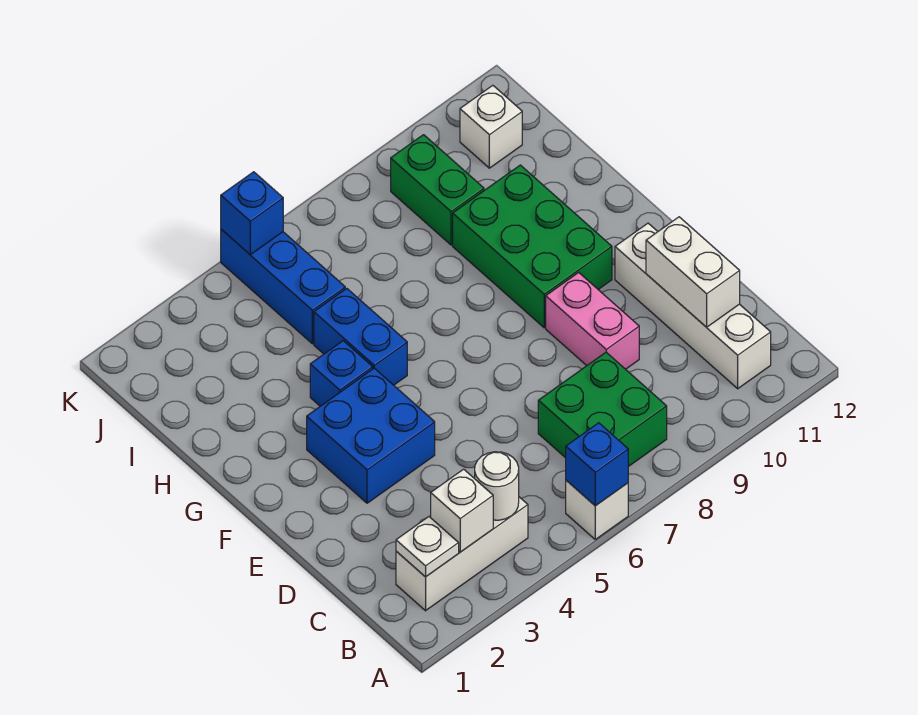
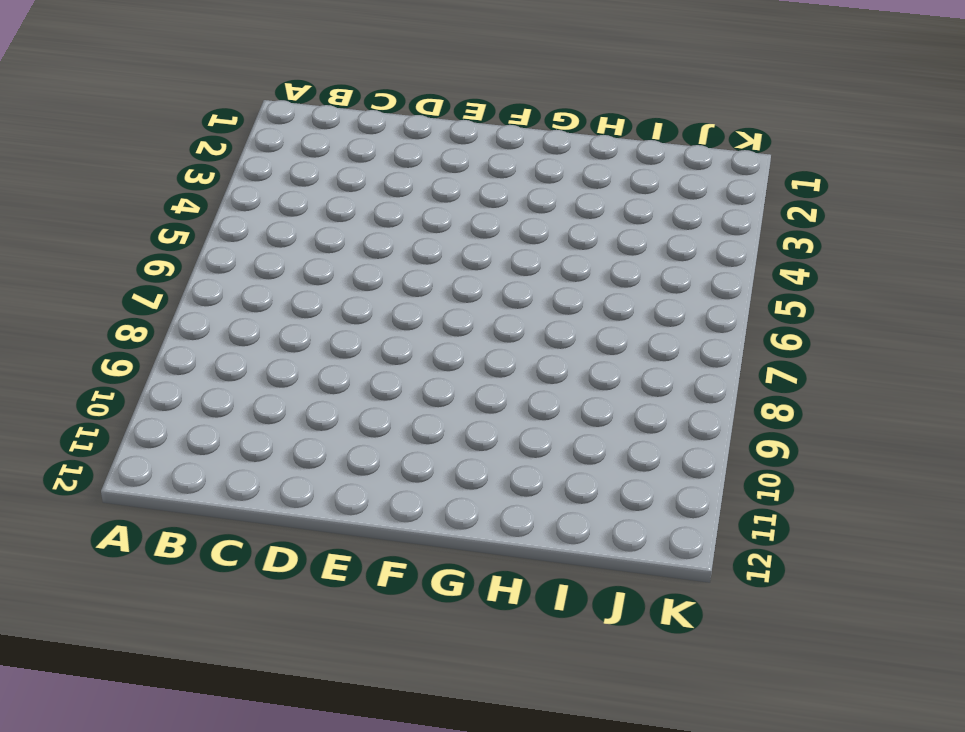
none -> white 1x1 brick [566,480,628,539]
none -> white 1x3 brick [396,497,528,611]
none -> green 2x2 brick [538,352,667,467]

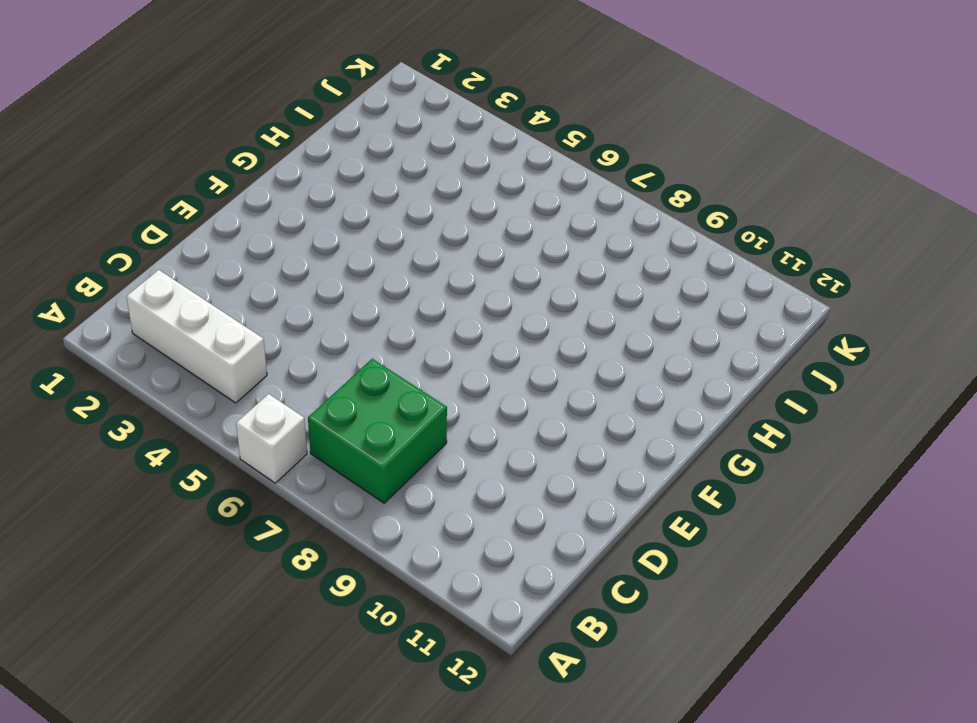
none -> white 1x4 brick [615,223,771,389]
none -> pink 1x2 brick [546,272,639,369]
none -> blue 2x2 brick [307,368,435,503]

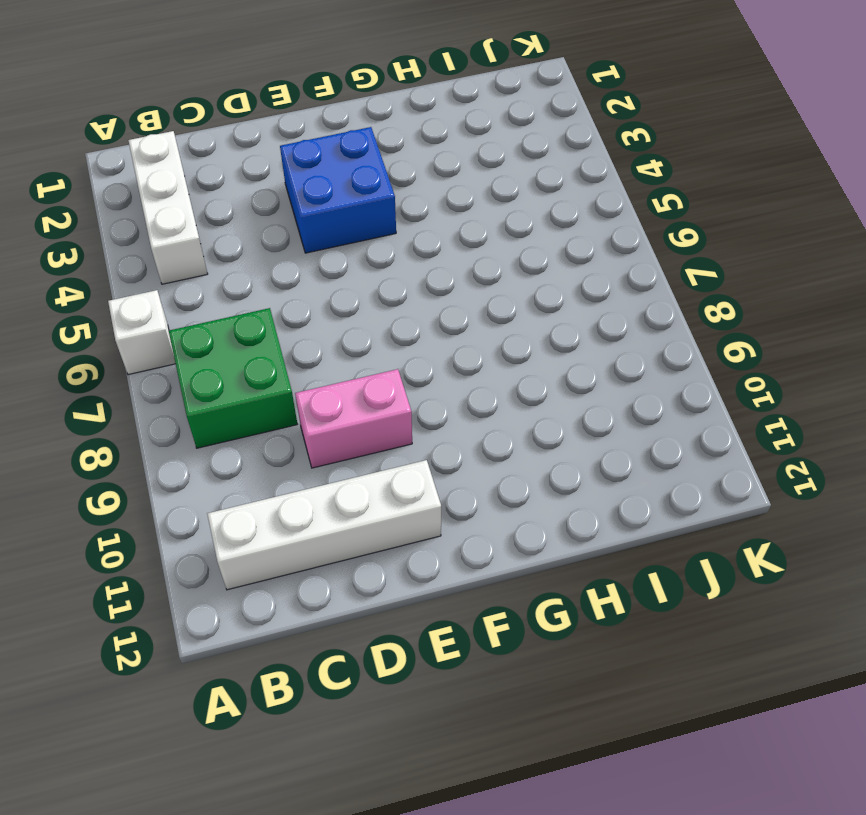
none -> green 2x3 brick [453,165,612,328]
none -> blue 1x1 brick [310,341,373,406]
none -> blue 1x2 brick [314,289,407,385]

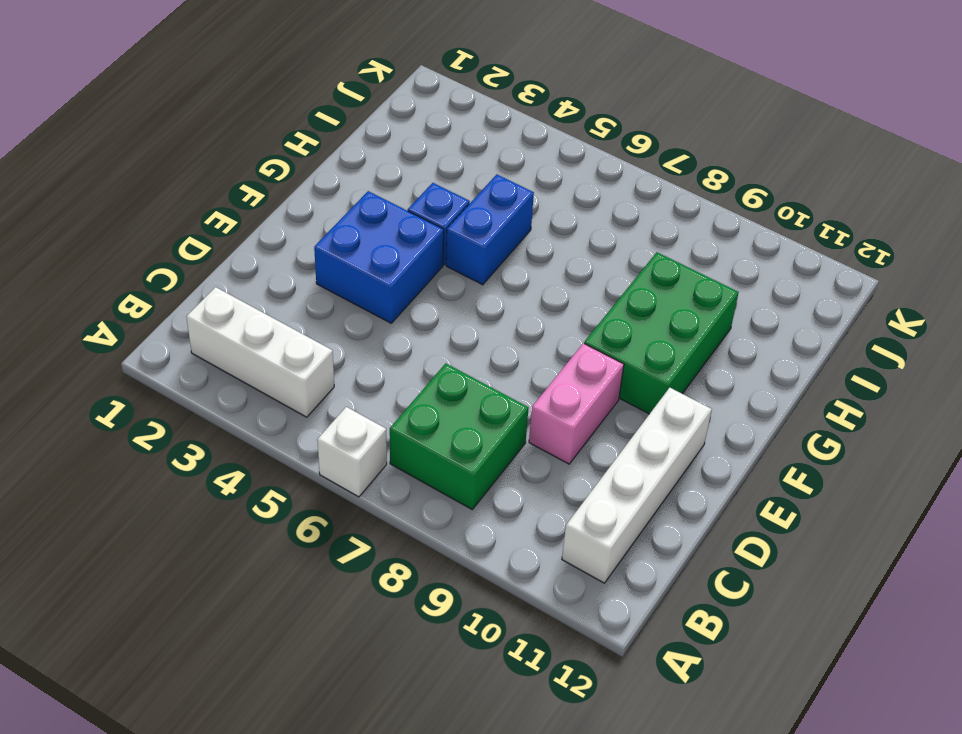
none -> blue 1x3 brick [221,229,345,344]
none -> green 1x2 brick [391,135,484,245]
none -> white 1x1 brick [460,85,522,168]

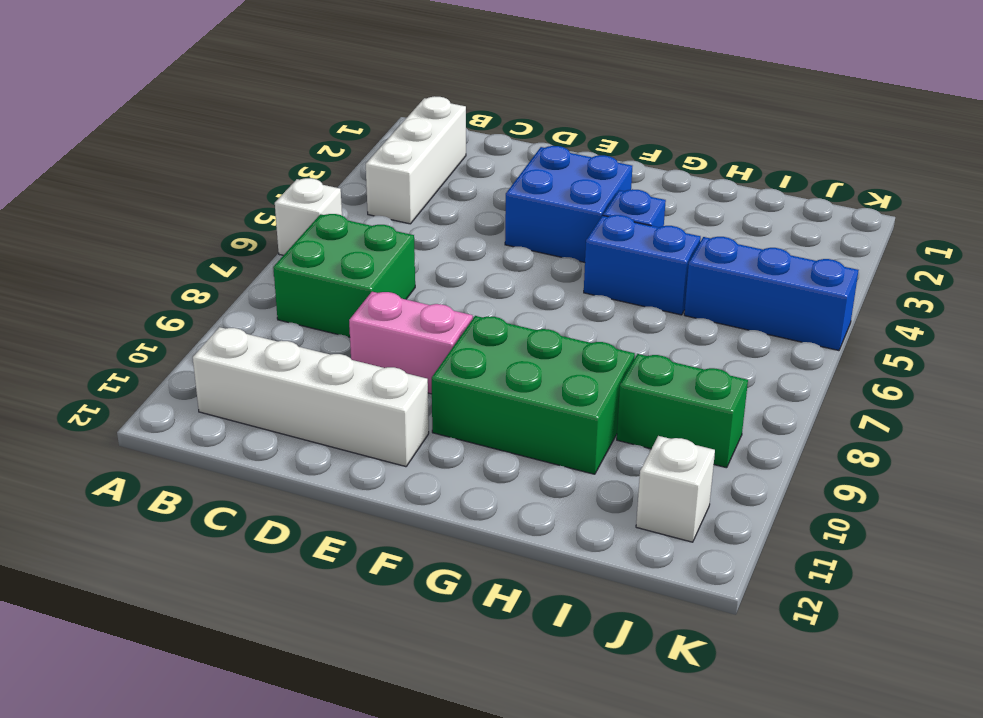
none -> blue 1x1 brick [566,423,628,506]
none -> white 1x1 plate [396,517,459,577]
none -> white 1x1 brick [430,469,493,552]

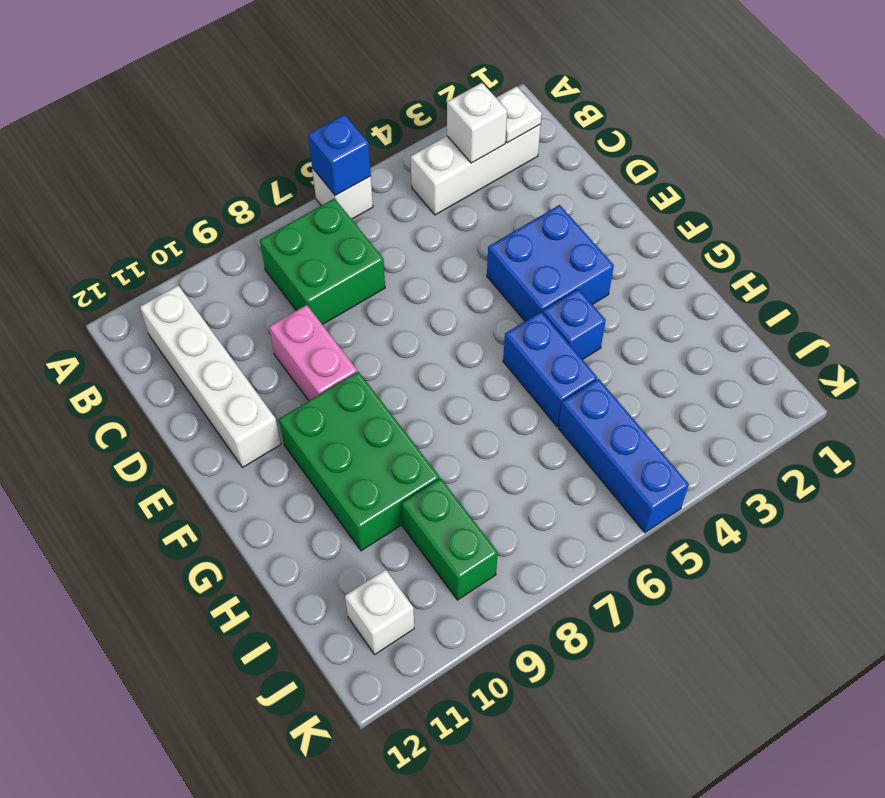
none -> white 1x1 round brick [475,452,519,520]
none -> white 1x2 brick [646,217,740,327]
none -> blue 1x1 brick [221,172,283,255]

